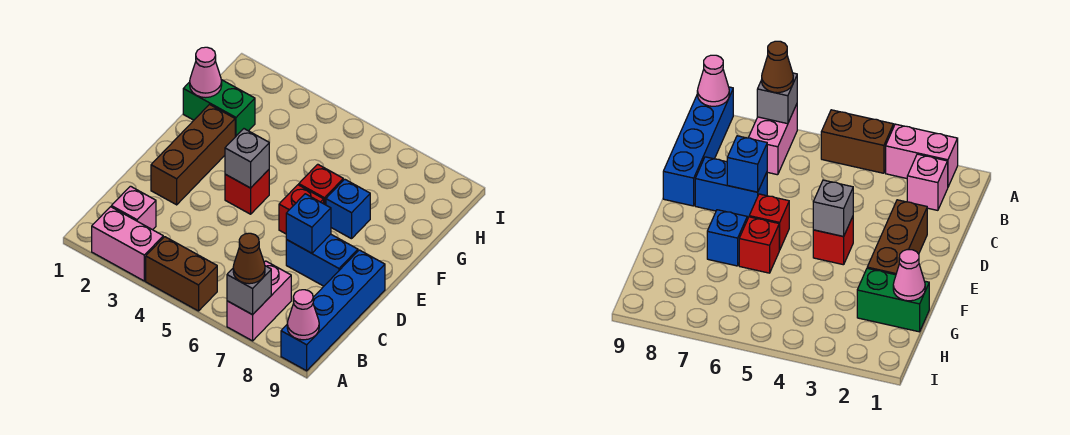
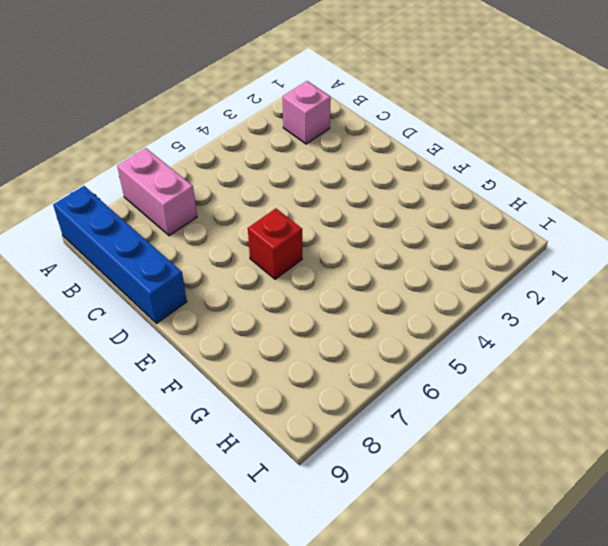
none -> pink 1x2 brick [92,207,163,281]
none -> brown 1x2 brick [146,237,217,311]
none -> brown 1x3 brick [151,105,235,205]

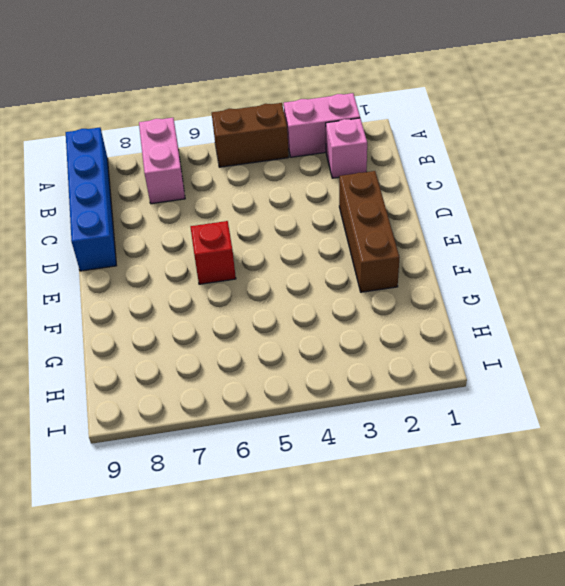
none -> blue 1x2 brick [286,234,358,286]
none -> red 1x1 brick [225,170,269,214]
none -> red 1x1 brick [299,164,343,205]

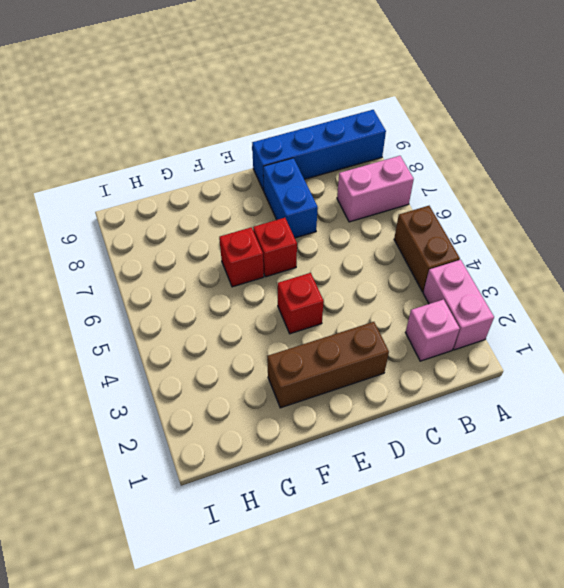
none -> blue 1x1 brick [326,179,370,239]
none -> green 1x2 brick [183,80,255,137]
none -> grey 1x1 brick [227,266,271,315]

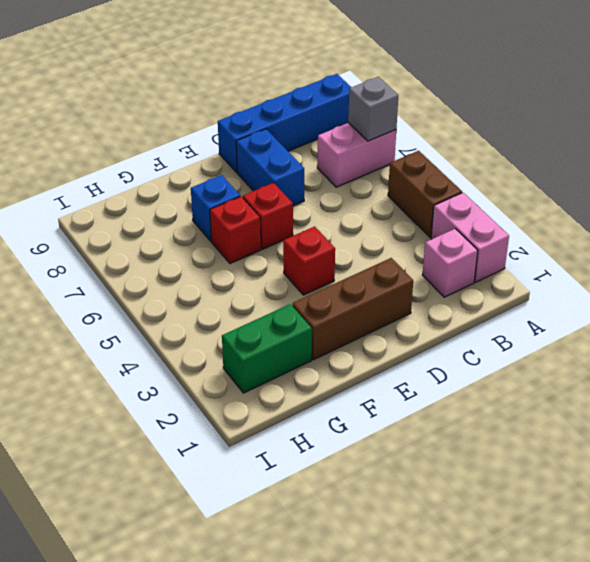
green 1x2 brick [222,304,312,393] -> green 1x2 brick turned to [183,80,255,137]
none -> pink 1x1 cone [287,290,319,340]
none -> blue 1x1 brick [286,194,331,253]
none -> grey 1x1 brick [225,129,269,188]

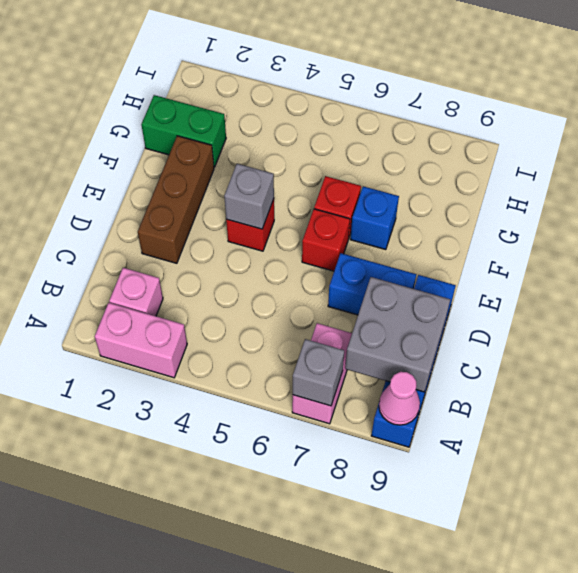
grey 2x2 brick [345,277,450,392] -> none
none -> brown 1x2 brick [146,237,217,311]
none -> blue 1x1 brick [286,194,331,253]
none -> pink 1x1 cone [190,47,222,98]

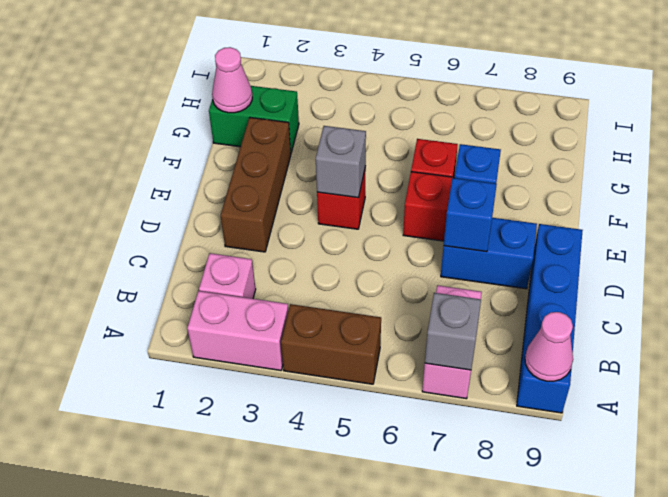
none -> brown 1x1 cone [233,233,265,284]

